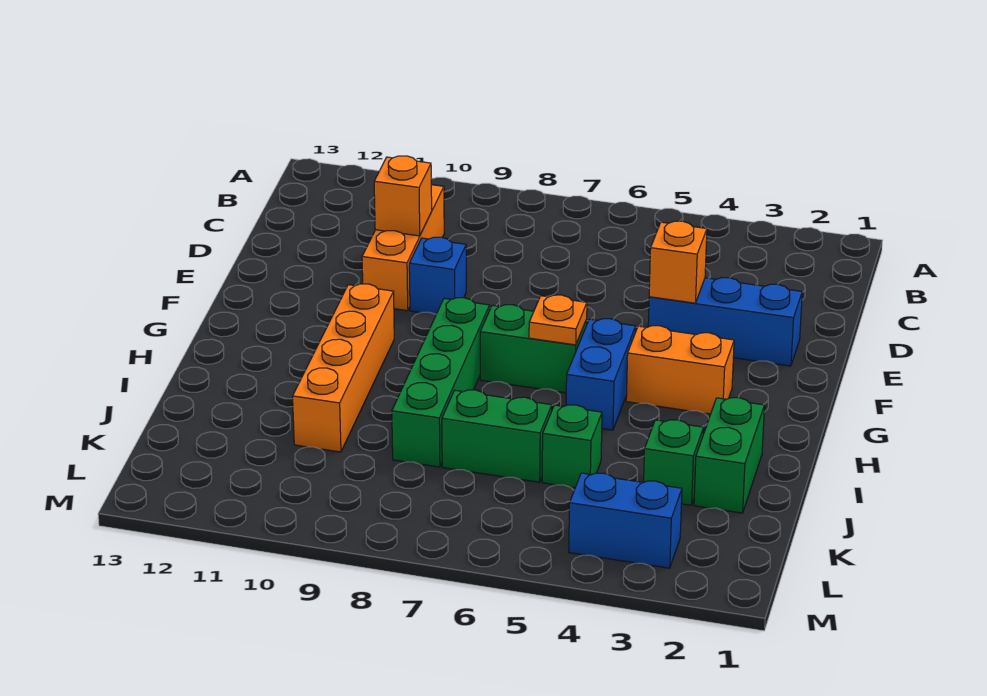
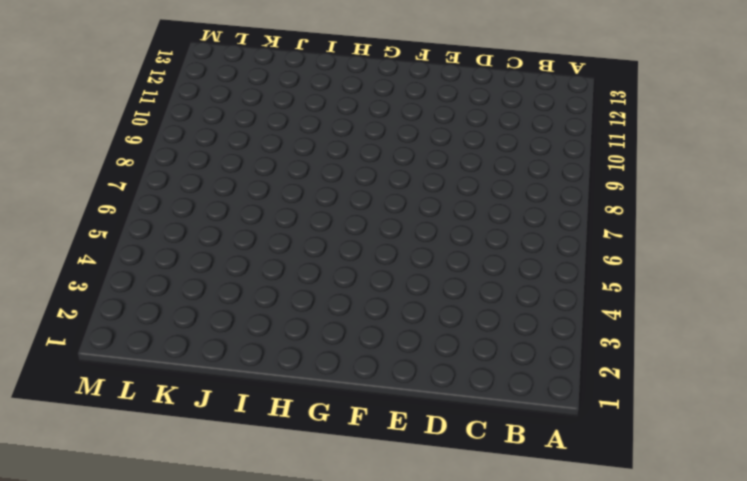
none -> orange 1x3 brick [362,185,444,311]
none -> blue 1x3 brick [648,278,802,366]
none -> blue 1x1 brick [409,237,466,314]

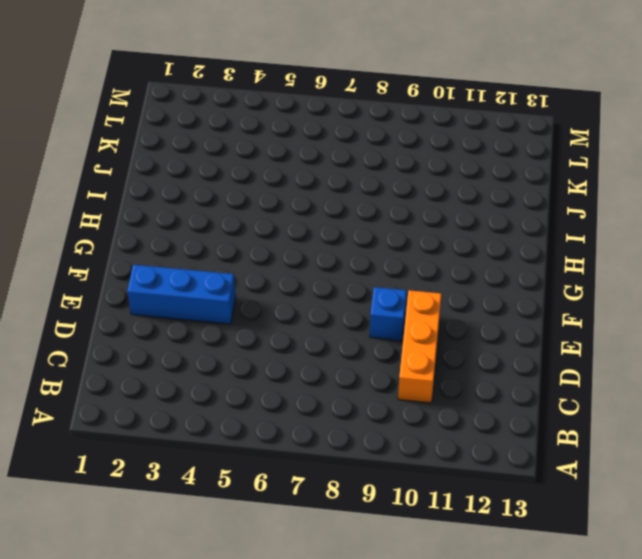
none -> orange 1x2 brick [626,326,734,414]
none -> blue 1x2 brick [566,319,636,430]
none -> green 1x2 brick [480,305,587,393]

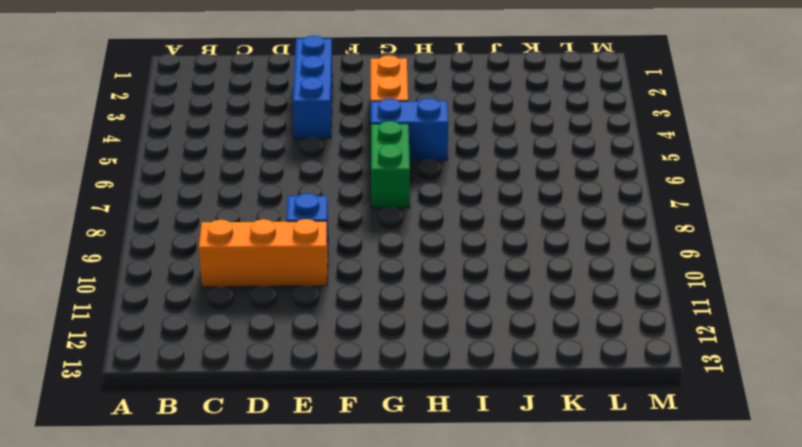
none -> green 1x4 brick [392,298,490,467]
none -> orange 1x4 brick [293,284,394,452]
none -> green 1x2 brick [694,398,765,513]

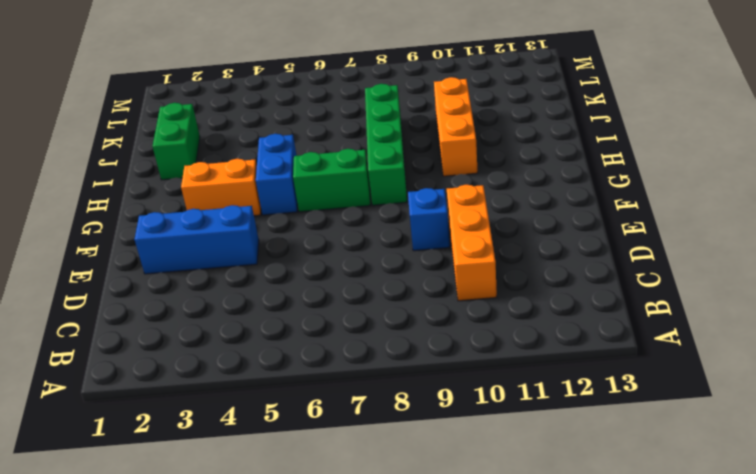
orange 1x3 brick [434,77,478,176] -> orange 1x4 brick [293,284,394,452]
none -> green 1x1 brick [644,420,703,505]
none -> green 1x1 brick [542,405,602,488]
none -> green 1x2 brick [442,390,552,482]

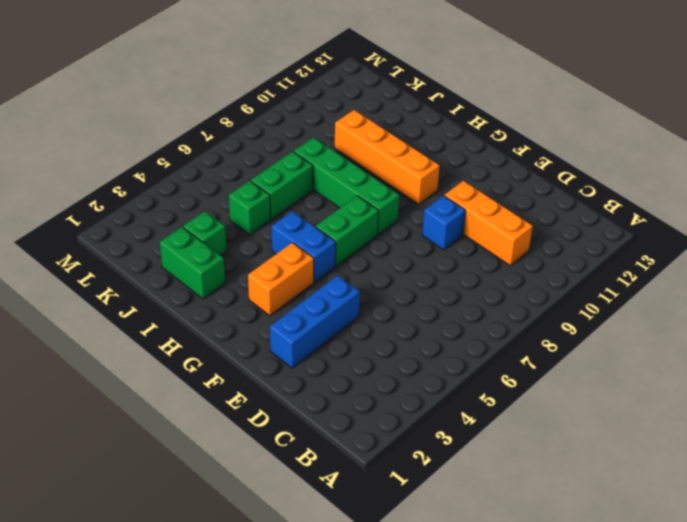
none -> blue 1x2 brick [569,473,682,568]
none -> orange 1x1 brick [374,156,432,236]
none -> orange 1x1 brick [649,221,707,303]

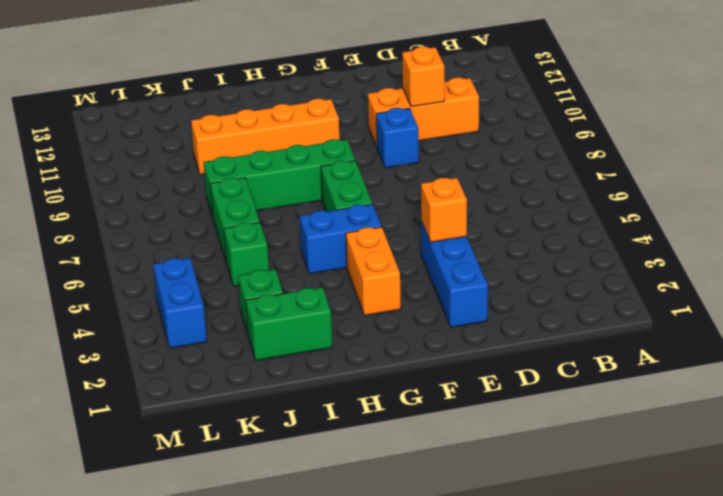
none -> orange 1x1 plate [529,295,587,345]

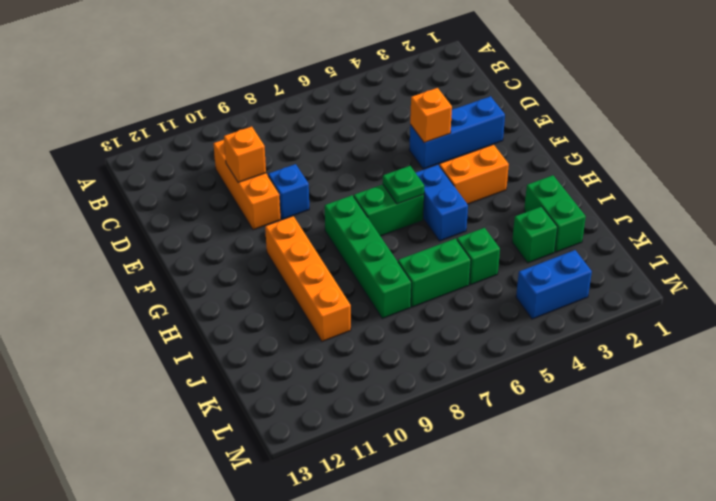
green 1x1 plate [383,166,424,204] -> orange 1x1 plate [529,295,587,345]

